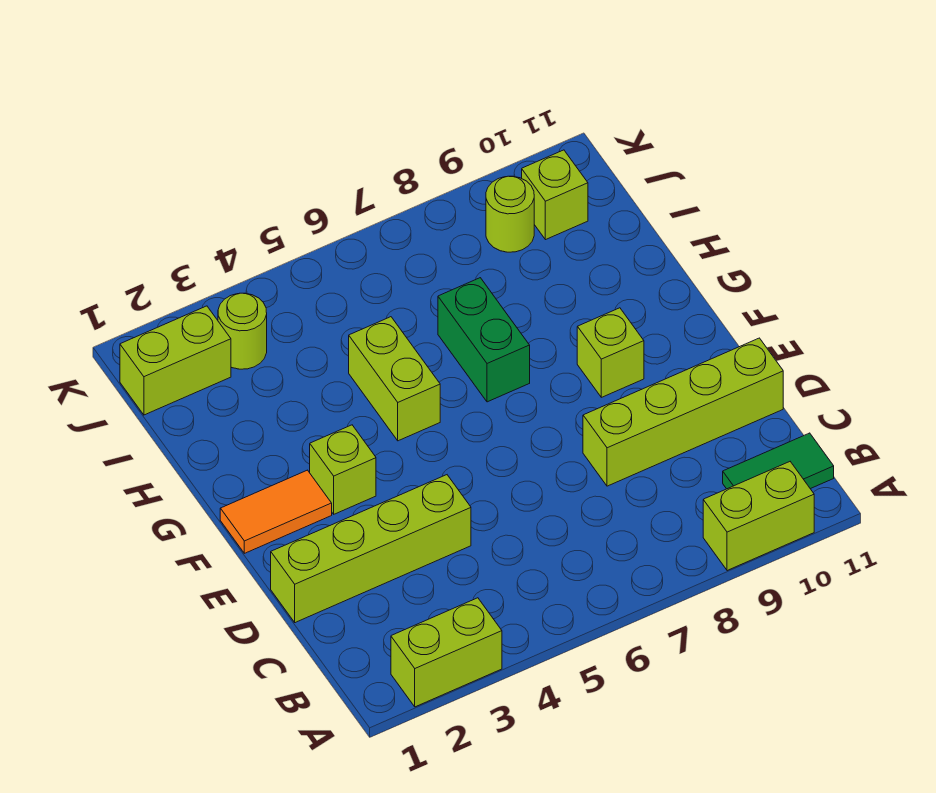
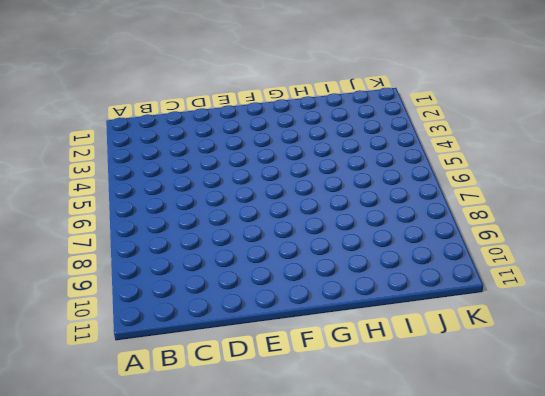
none -> lime 1x2 brick [391,598,502,707]
none -> lime 1x2 brick [703,462,814,571]
none -> green 1x2 tile [723,433,834,489]

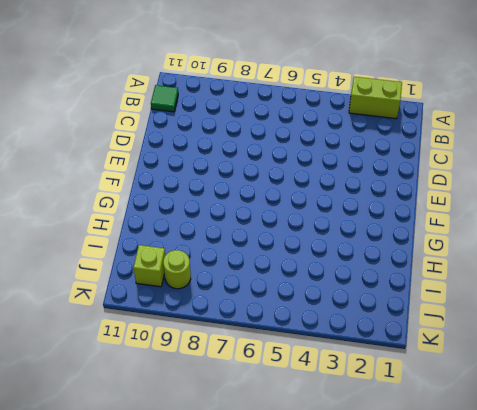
green 1x1 tile [151,85,178,112] -> green 1x2 tile [723,433,834,489]
none -> lime 1x2 brick [703,462,814,571]
none -> lime 1x4 brick [271,475,471,623]
none -> lime 1x4 brick [583,338,783,486]

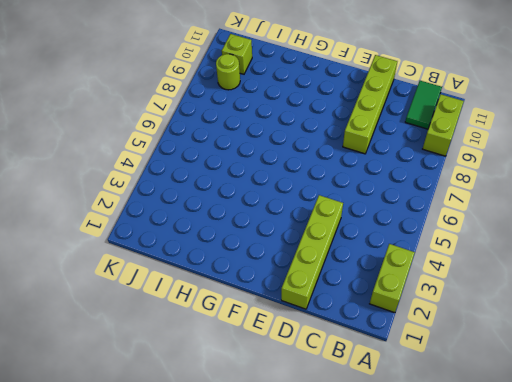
none -> orange 1x2 tile [220,470,332,553]
none -> lime 1x1 brick [310,425,376,514]
none -> lime 1x1 brick [577,308,644,397]

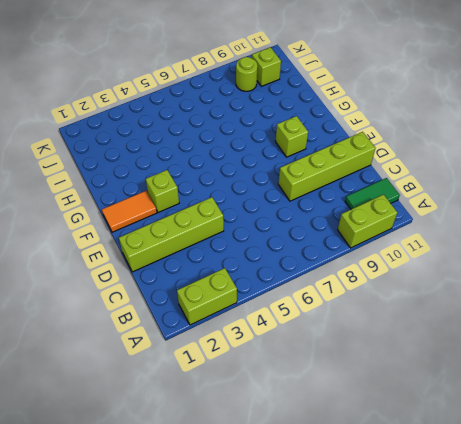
none -> lime 1x2 brick [349,317,440,441]
none -> green 1x2 brick [438,278,530,402]
none -> lime 1x2 brick [120,306,231,415]

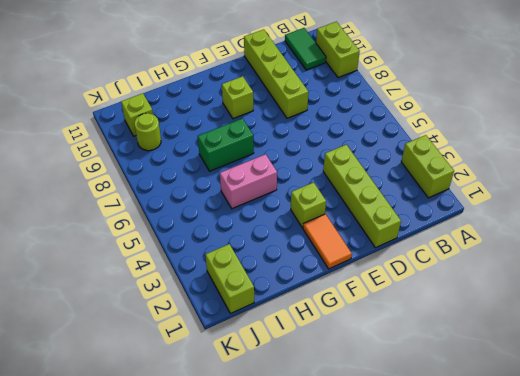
pink 1x2 brick [220,154,277,209] -> lime 1x2 brick [349,317,440,441]
none -> lime 1x1 round brick [218,293,267,369]

